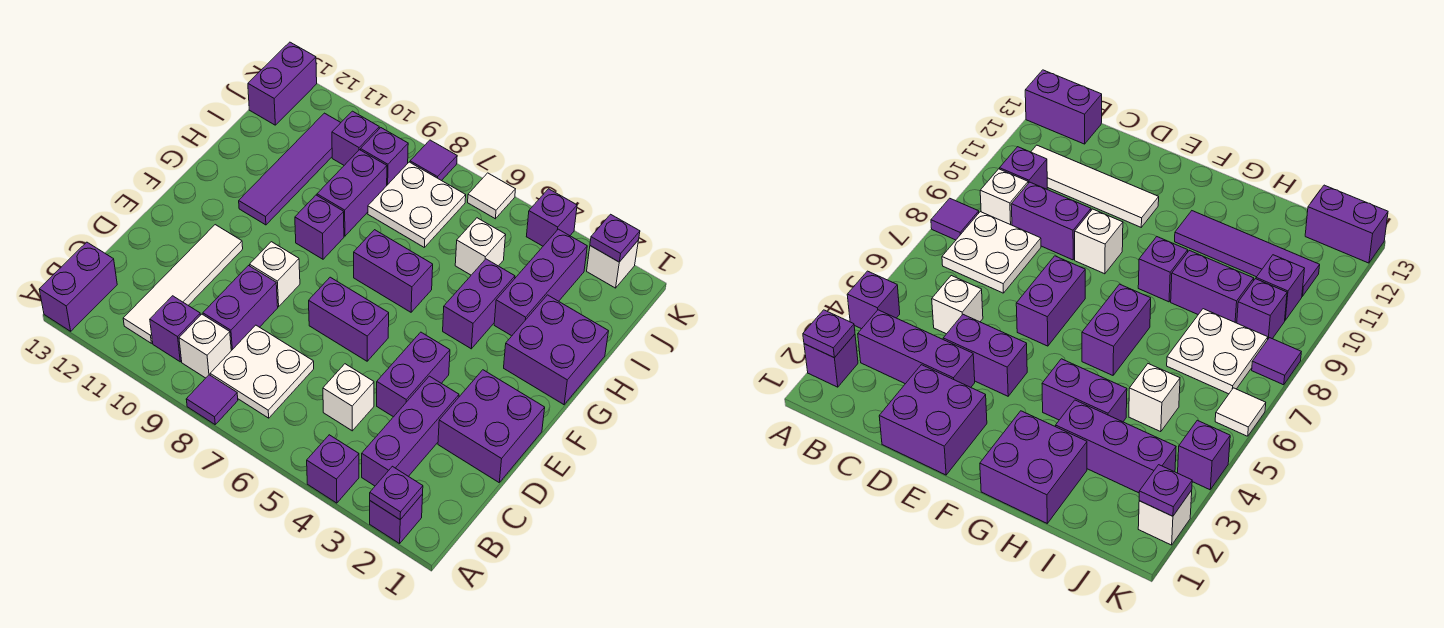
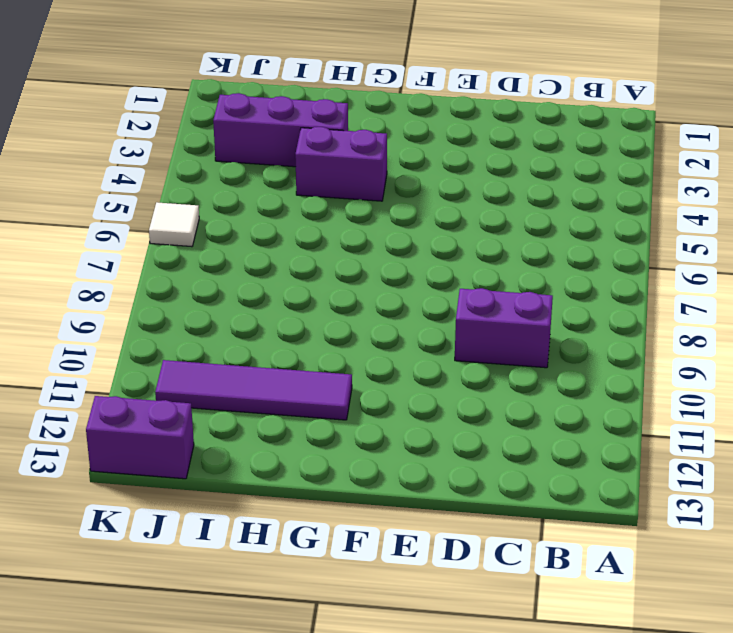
none -> purple 1x1 brick [370,494,423,544]
none -> purple 1x1 brick [307,435,359,503]
none -> purple 1x1 tile [186,375,238,424]
none -> purple 1x2 brick [39,242,117,331]

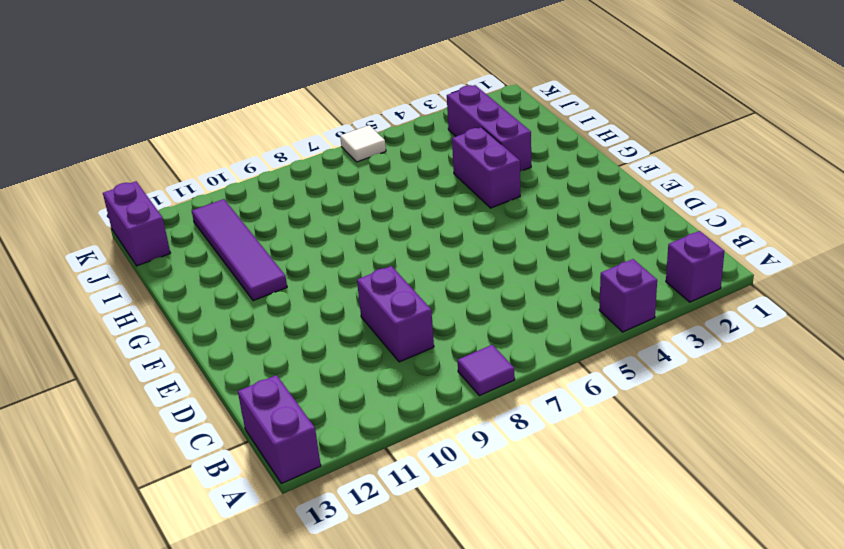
none -> purple 1x3 brick [362,376,459,486]
none -> white 2x2 plate [210,325,314,418]
none -> white 1x1 brick [179,314,231,378]
none -> purple 1x1 brick [150,296,200,362]

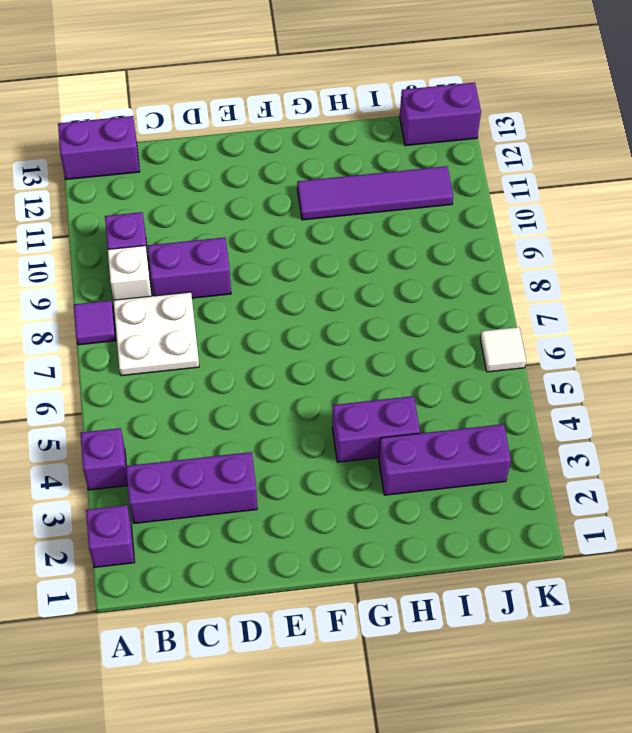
none -> white 1x4 tile [123,225,243,343]
none -> white 1x1 brick [323,364,374,431]
none -> purple 2x2 brick [438,370,545,482]
none -> purple 1x2 brick [377,332,450,417]

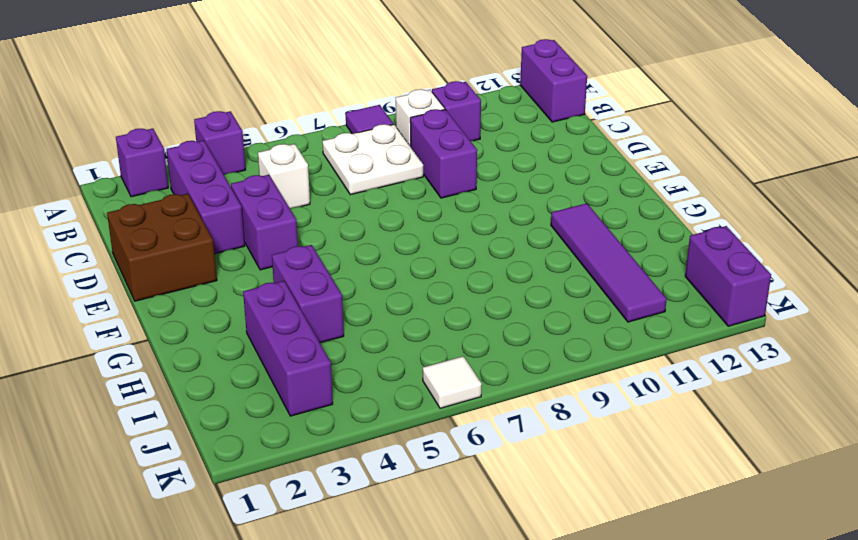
brown 2x2 brick [107,194,217,301] -> purple 2x2 brick [438,370,545,482]
none -> white 1x4 tile [123,225,243,343]
none -> purple 1x2 brick [309,277,389,361]
none -> white 1x1 brick [250,242,300,307]
none -> purple 2x2 brick [504,295,609,405]

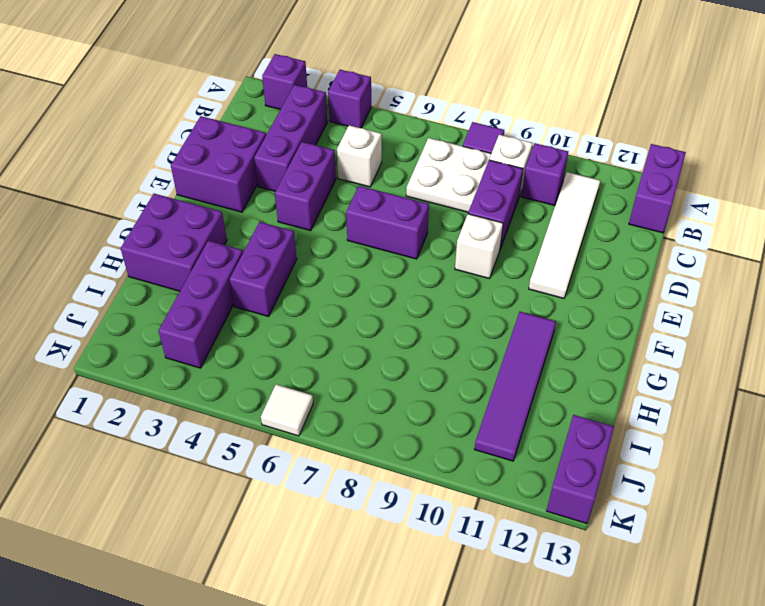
none -> purple 1x2 brick [354,230,433,312]
none -> purple 1x1 brick [295,195,344,259]
none -> purple 1x2 brick [317,150,387,236]
none -> white 1x1 brick [455,218,506,275]

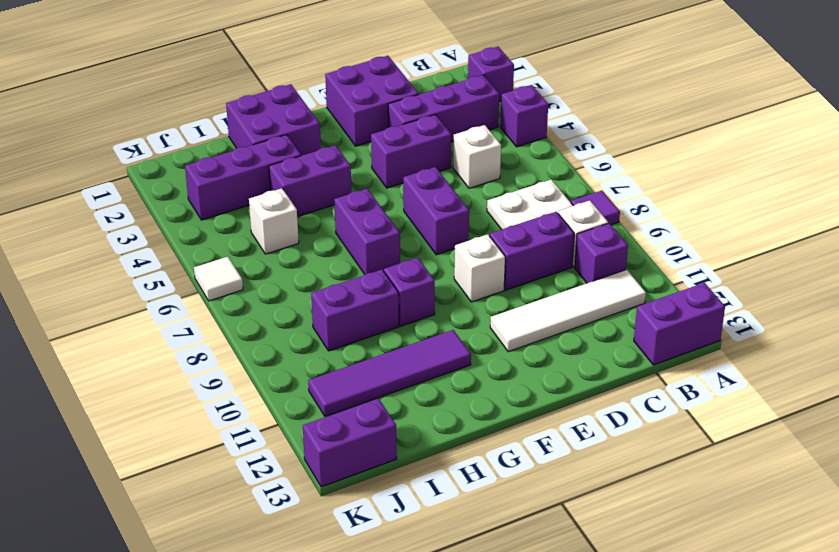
none -> white 2x2 plate [368,162,466,247]
none -> purple 1x1 brick [361,128,408,185]
none -> purple 1x1 brick [332,111,379,165]
none -> white 1x1 brick [587,240,639,288]

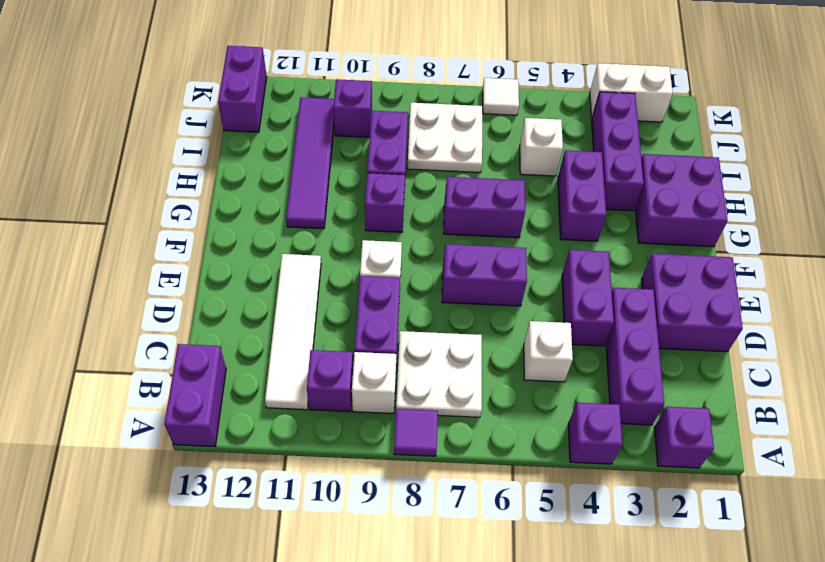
white 1x2 brick [590,63,673,122] -> white 1x1 brick [587,240,639,288]
none -> purple 1x1 brick [361,128,408,185]
none -> purple 1x1 brick [526,189,577,246]
none -> purple 1x1 tile [410,140,457,181]
none -> purple 1x1 plate [370,466,423,520]

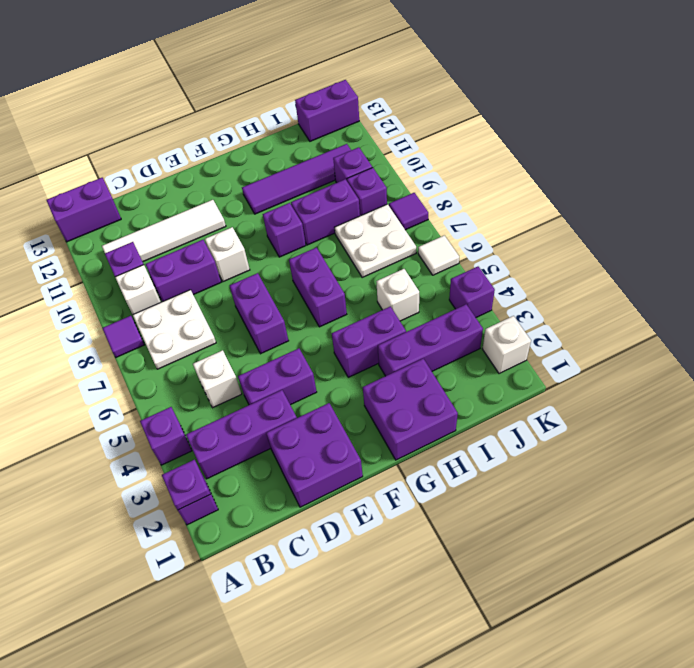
none -> purple 1x1 plate [590,214,640,262]

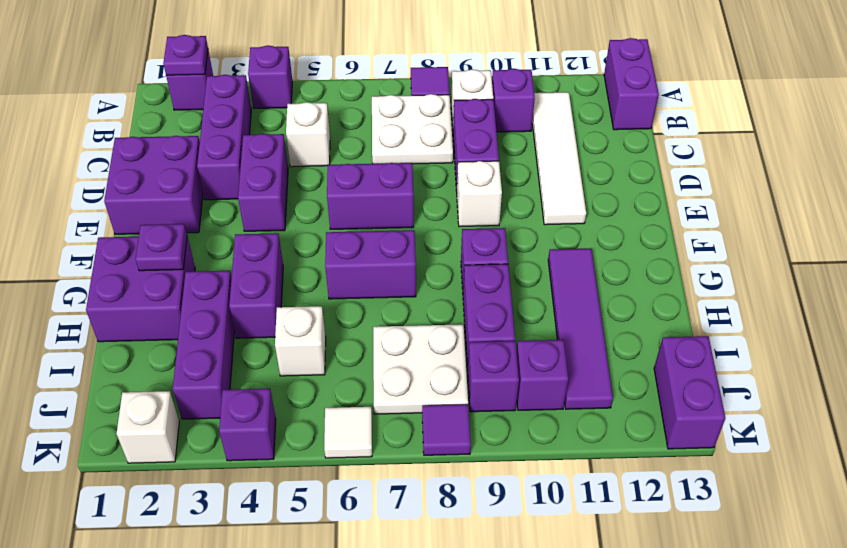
purple 1x1 plate [136,224,187,271] -> purple 1x1 plate moved to [590,214,640,262]

